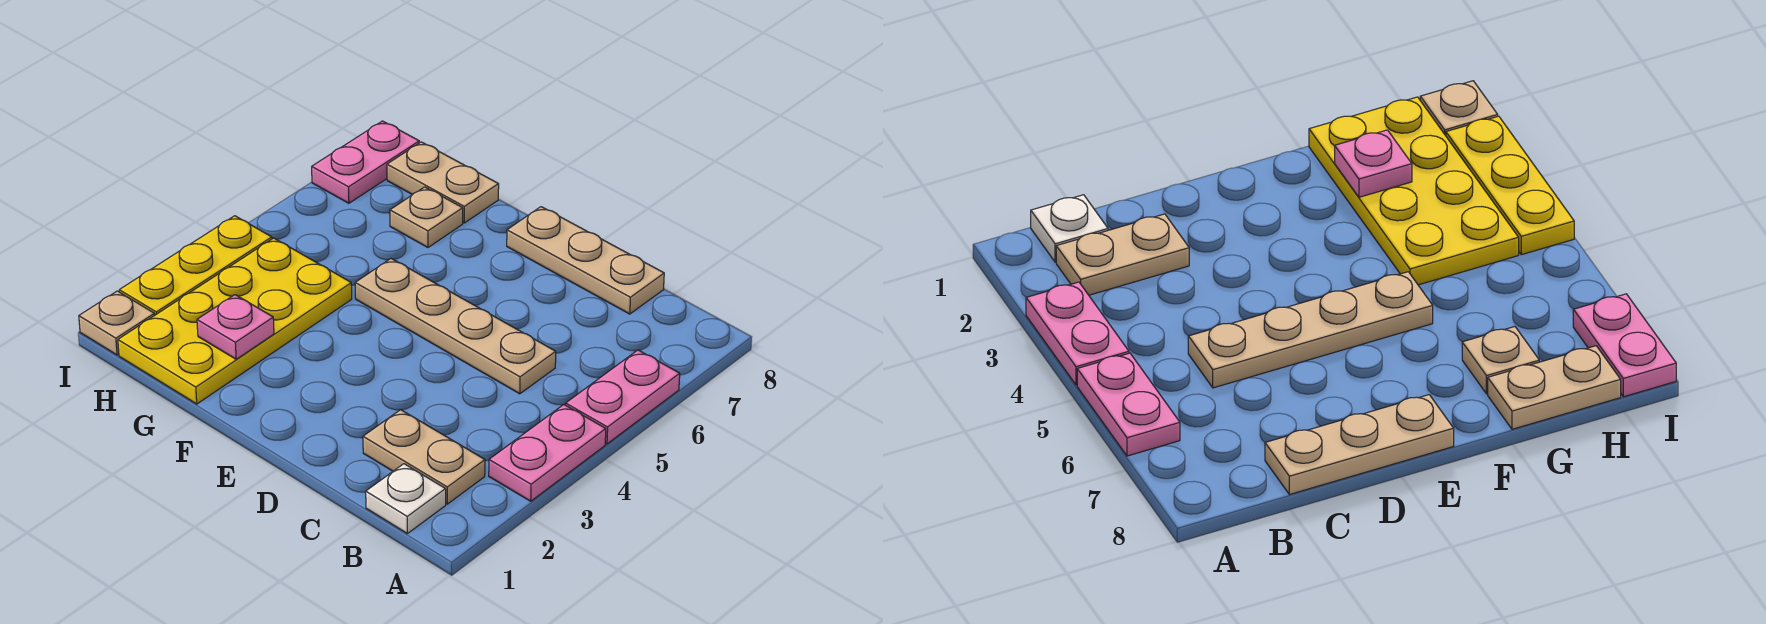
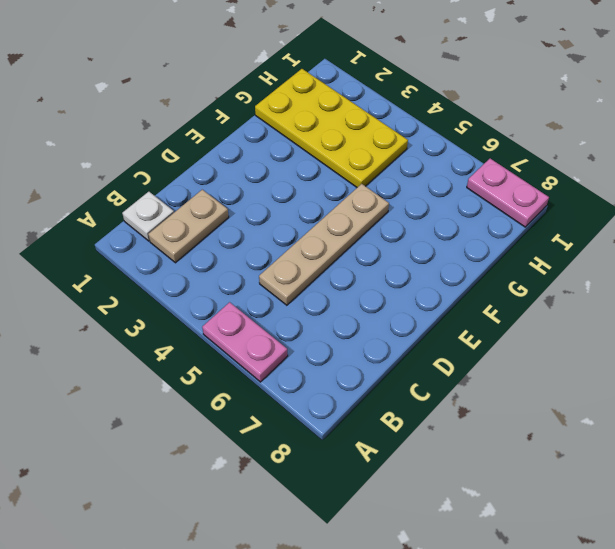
none -> pink 1x2 plate [489,405,606,501]
none -> tan 1x3 plate [507,207,664,314]
none -> tan 1x1 plate [390,187,463,247]

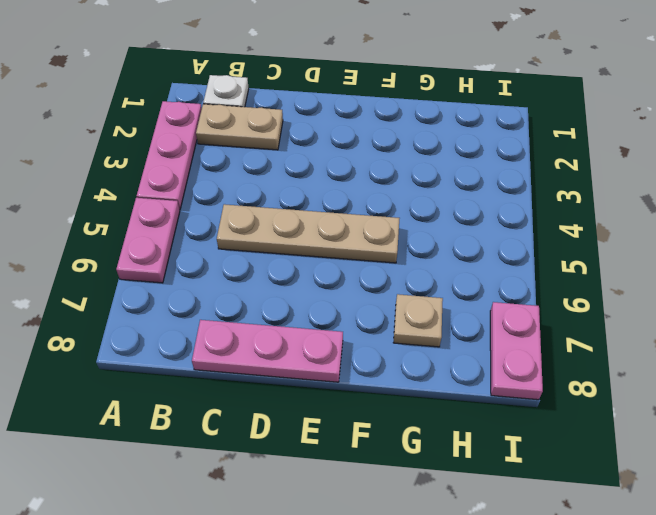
pink 1x3 plate [137,101,202,209] -> pink 1x2 plate [489,405,606,501]
pink 1x3 plate [192,320,343,382] -> tan 1x3 plate [507,207,664,314]
none -> yellow 2x4 plate [118,238,352,404]
none -> tan 1x2 plate [387,142,499,223]
none -> tan 1x1 plate [79,291,155,355]

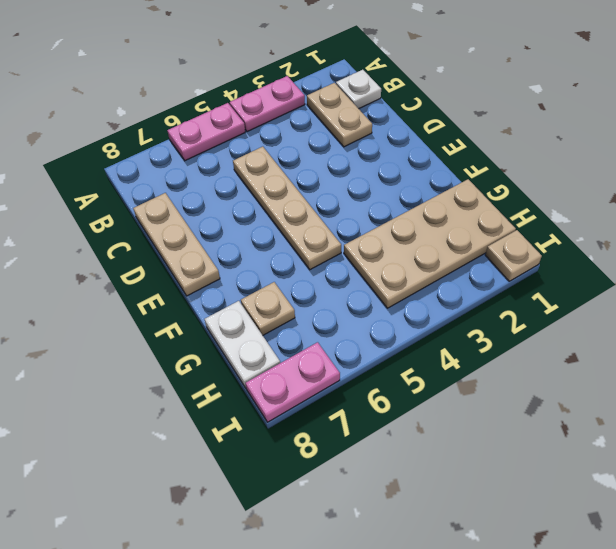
tan 2x4 plate [344,179,516,308] -> yellow 2x4 plate [118,238,352,404]
white 1x2 plate [205,301,280,388] -> tan 1x2 plate [387,142,499,223]
none -> yellow 1x3 plate [119,216,272,315]
none -> pink 1x1 plate [197,295,274,359]

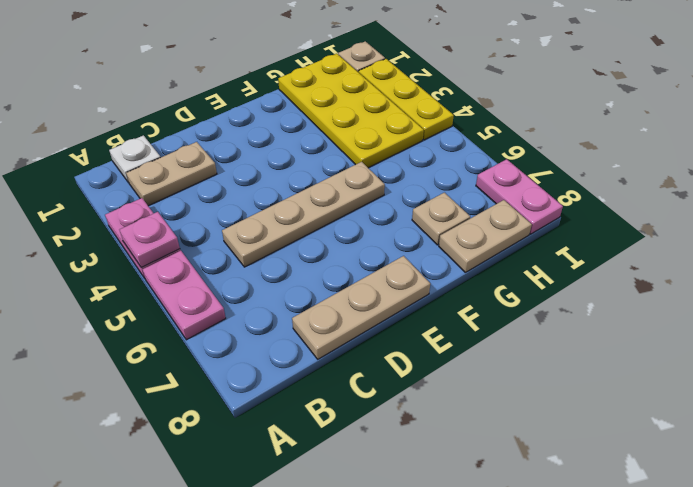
pink 1x1 plate [120,212,180,268] -> pink 1x1 plate moved to [197,295,274,359]

